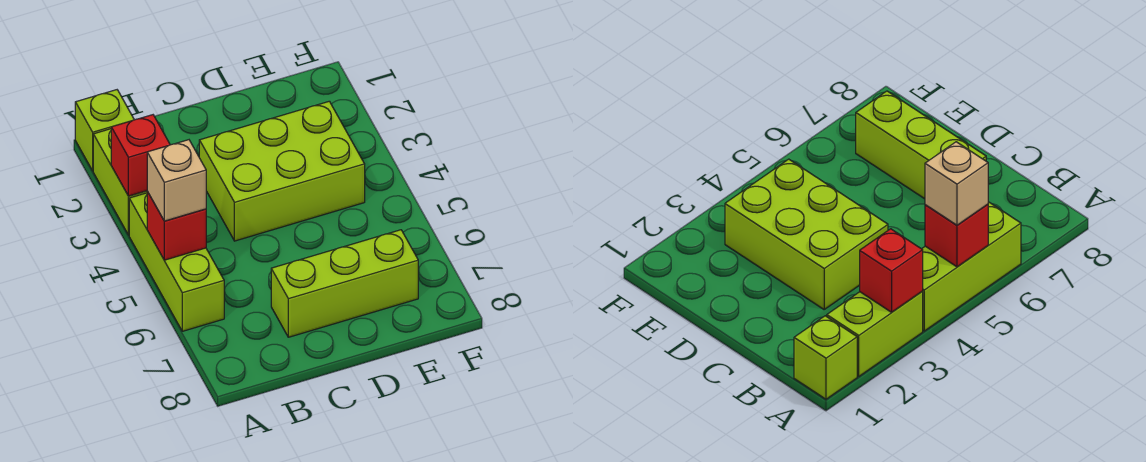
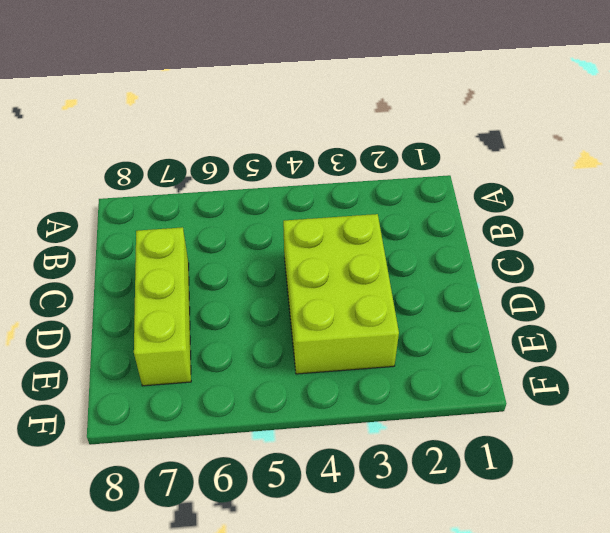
none -> lime 1x1 brick [75,90,134,171]
none -> lime 1x2 brick [93,129,147,235]

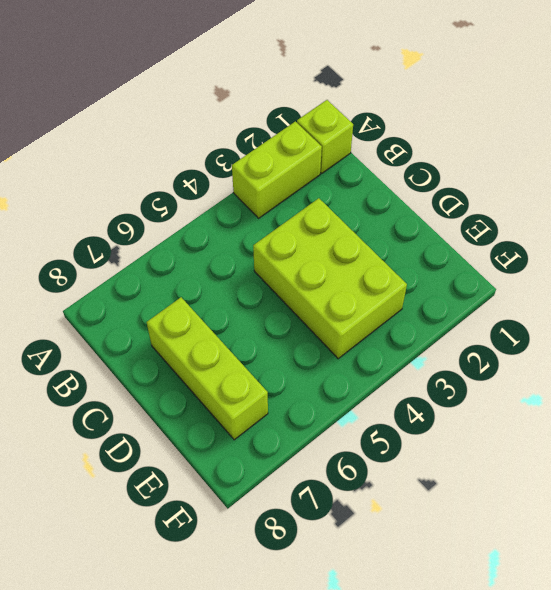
none -> lime 1x3 brick [129,193,224,331]
none -> red 1x1 brick [111,115,170,196]

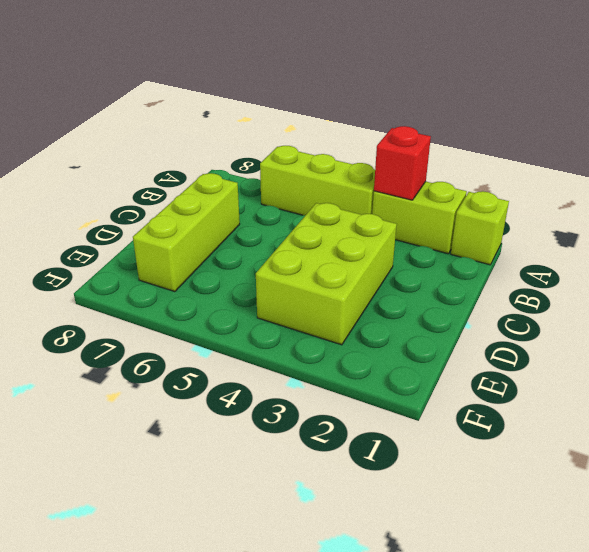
none -> red 1x1 brick [147,191,206,260]
none -> tan 1x1 brick [147,140,206,221]

